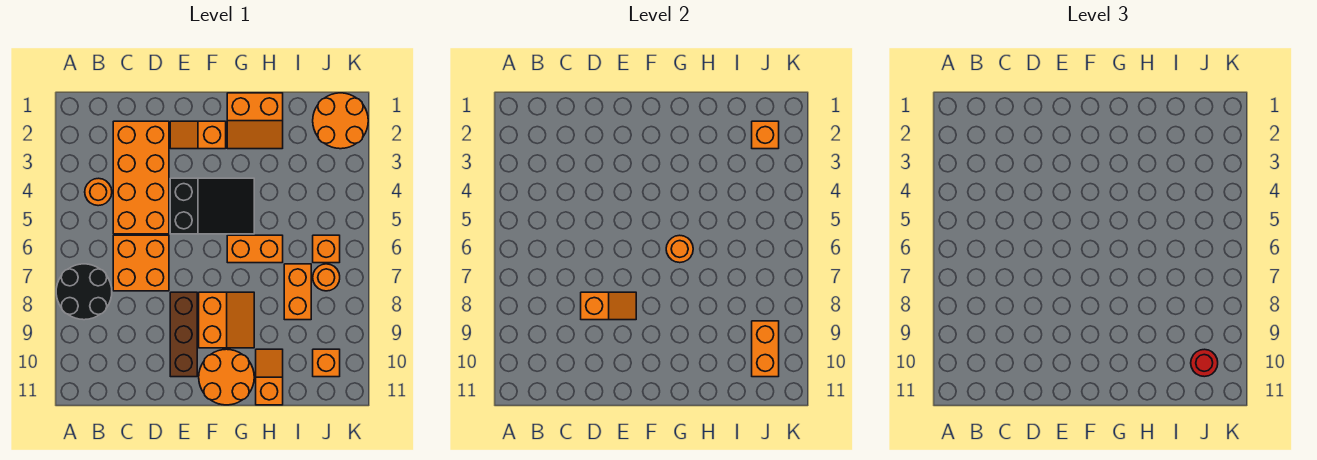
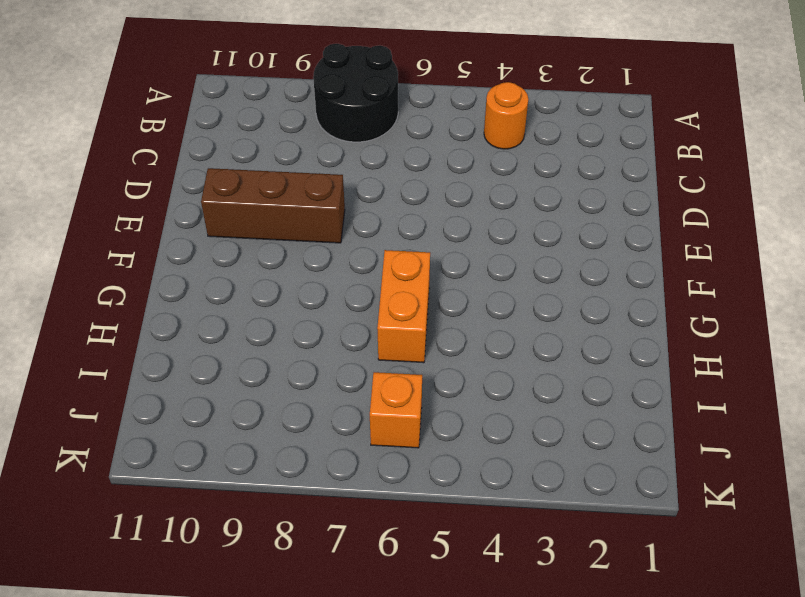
none -> orange 2x4 brick [113,121,169,234]
none -> orange 2x2 brick [113,235,169,291]
none -> orange 1x2 slope [170,121,226,149]

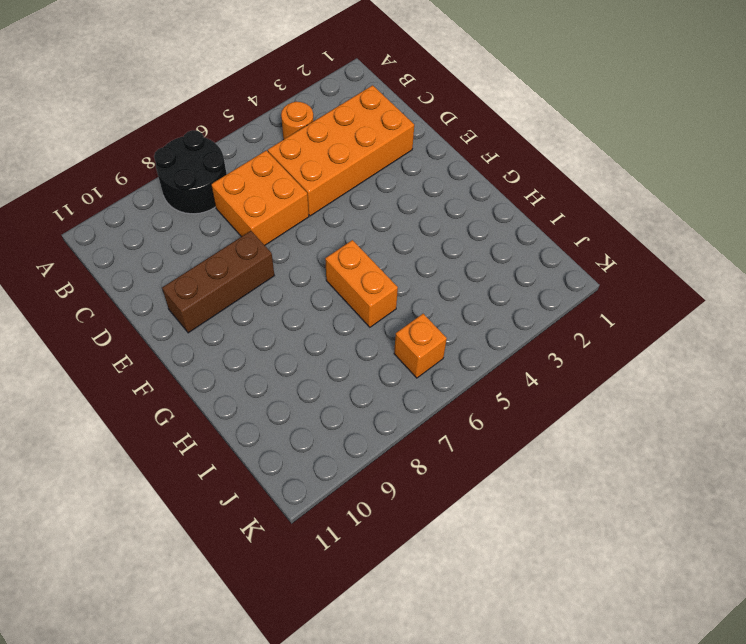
none -> orange 1x2 slope [170,121,226,149]
none -> black 2x3 slope [170,178,254,234]
none -> orange 2x2 slope [199,292,254,348]

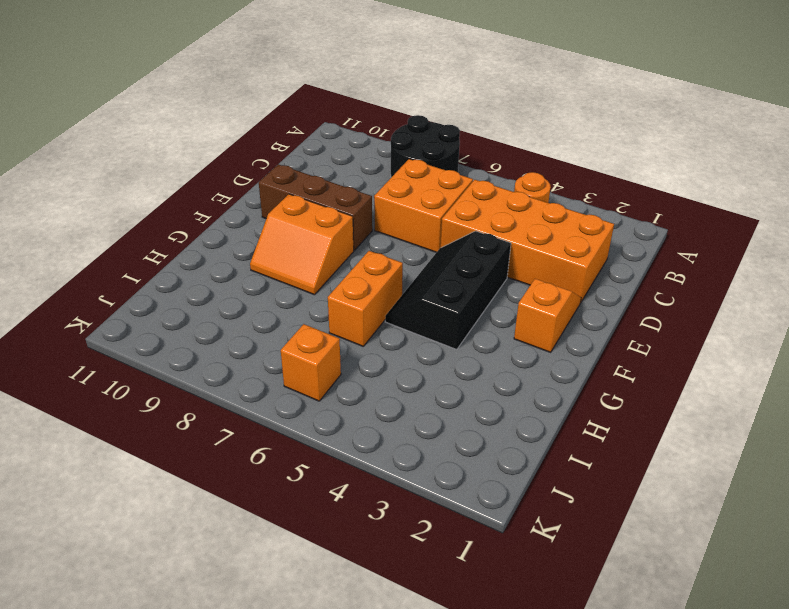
black 2x3 slope [385,231,511,350] -> black 2x3 slope turned to [170,178,254,234]
none -> orange 2x2 round brick [199,349,254,405]
none -> orange 2x2 slope [227,93,283,149]
none -> orange 1x2 slope [256,349,283,405]

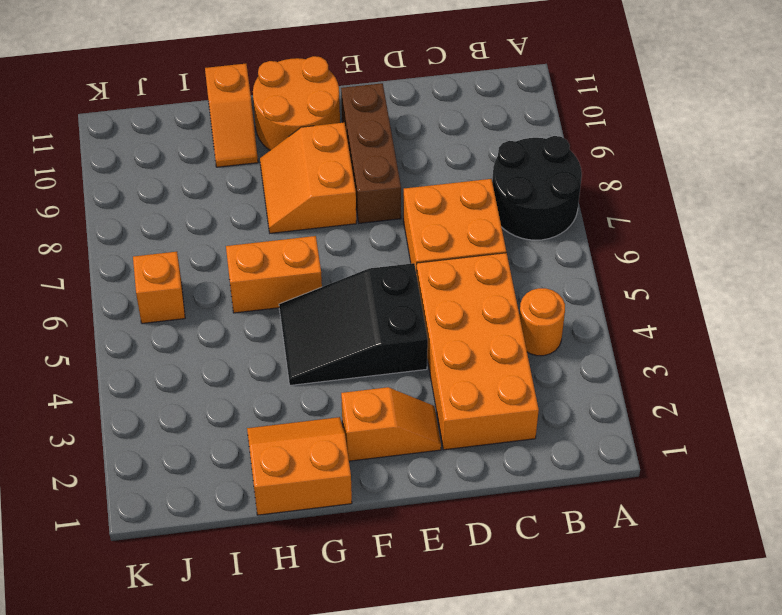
none -> orange 1x2 brick [284,264,311,320]
none -> orange 2x2 round brick [313,93,368,149]
none -> orange 1x1 round brick [313,264,340,291]

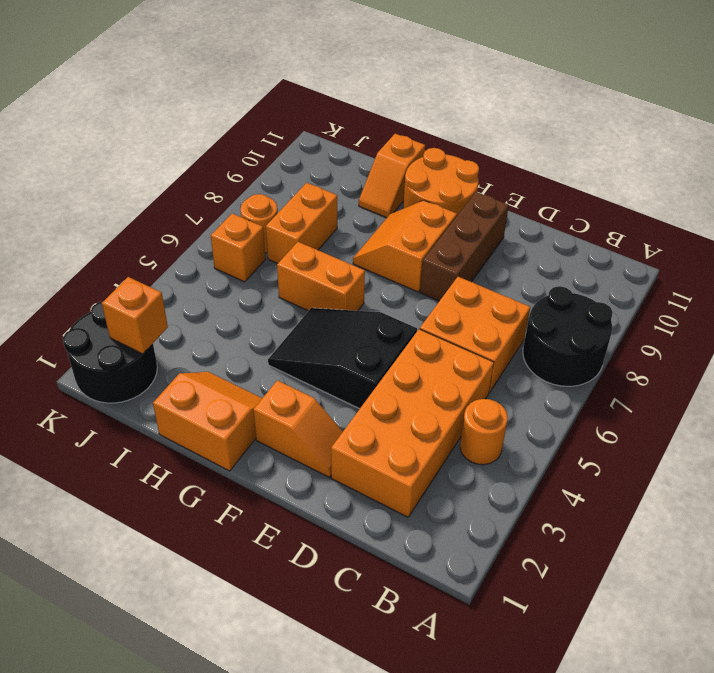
black 2x2 round brick [63,301,157,403] -> orange 2x2 round brick [313,93,368,149]
none -> orange 1x1 brick [313,349,340,377]
none -> orange 1x2 slope [581,292,636,320]
none -> orange 1x1 round brick [666,235,693,263]

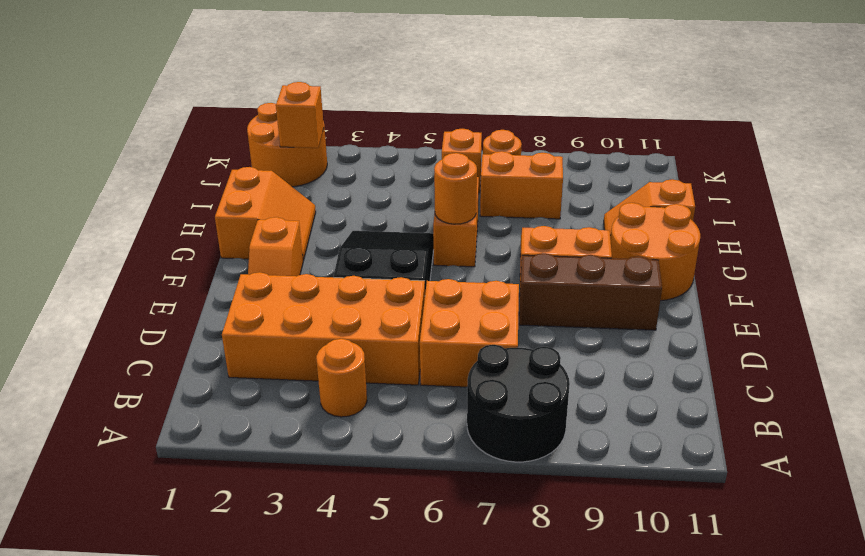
none -> orange 1x1 brick [313,349,340,377]
none -> orange 1x2 slope [581,292,636,320]
none -> orange 1x2 brick [752,321,779,377]

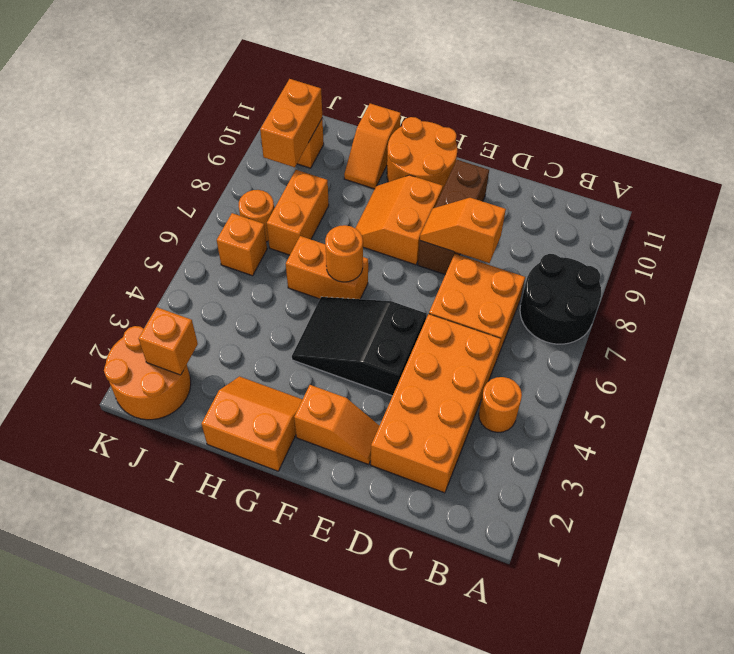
none -> red 1x1 round brick [1191,349,1218,377]

